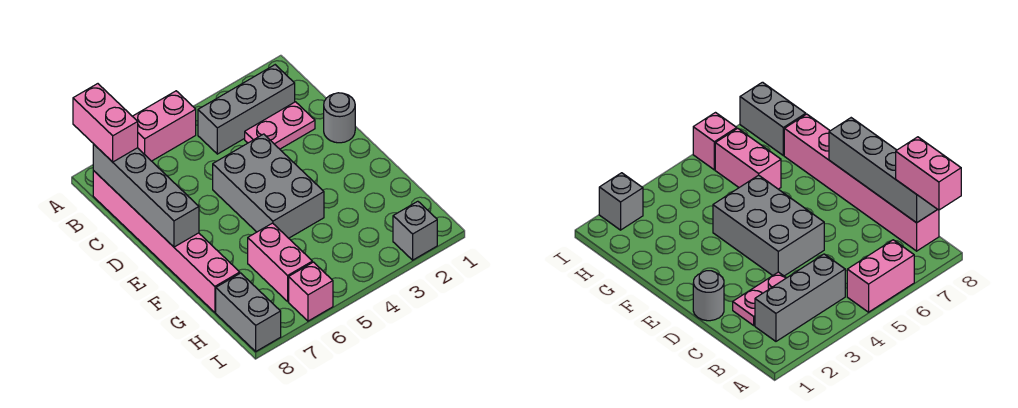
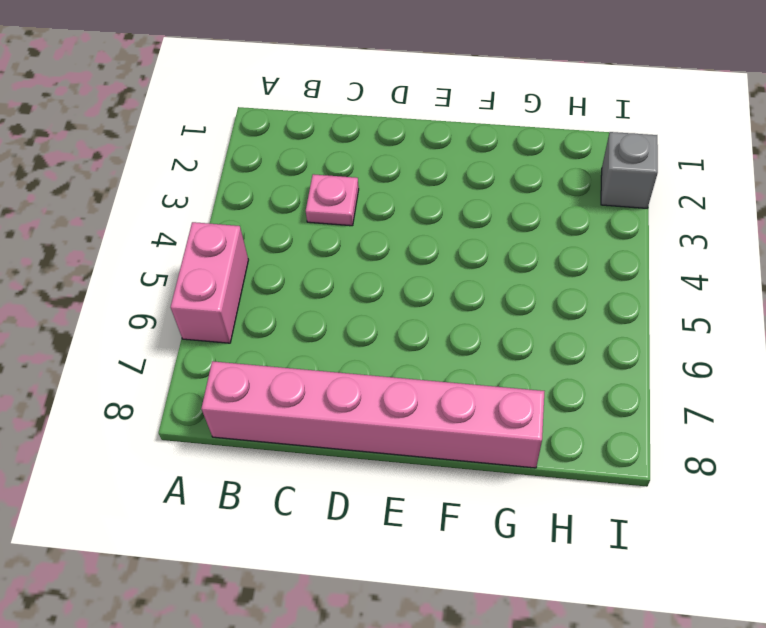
pink 1x1 plate [306,174,359,226] -> pink 1x2 plate [245,102,315,149]
none -> grey 1x3 brick [198,65,295,154]
none -> grey 1x1 round brick [324,93,355,143]
none -> grey 2x3 brick [213,134,324,238]

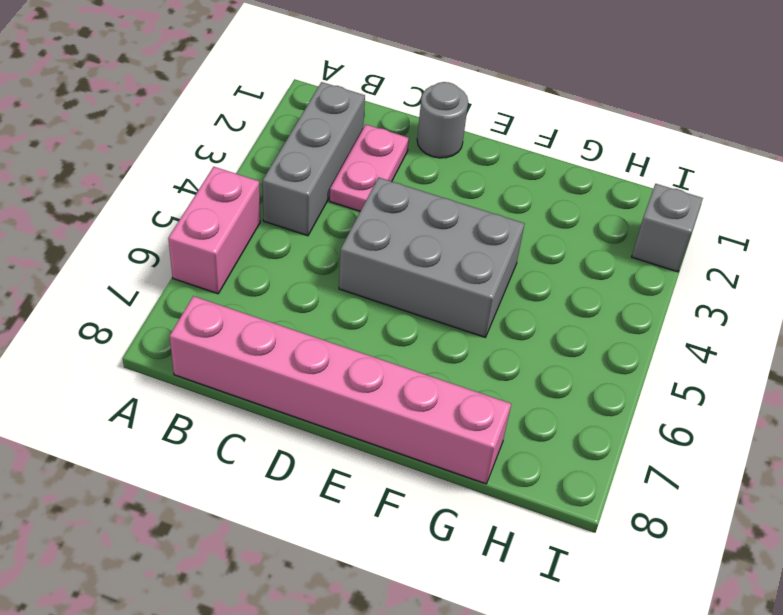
none -> pink 1x2 brick [248,223,312,301]
none -> grey 1x2 brick [216,273,281,351]
none -> pink 1x1 brick [289,262,333,321]

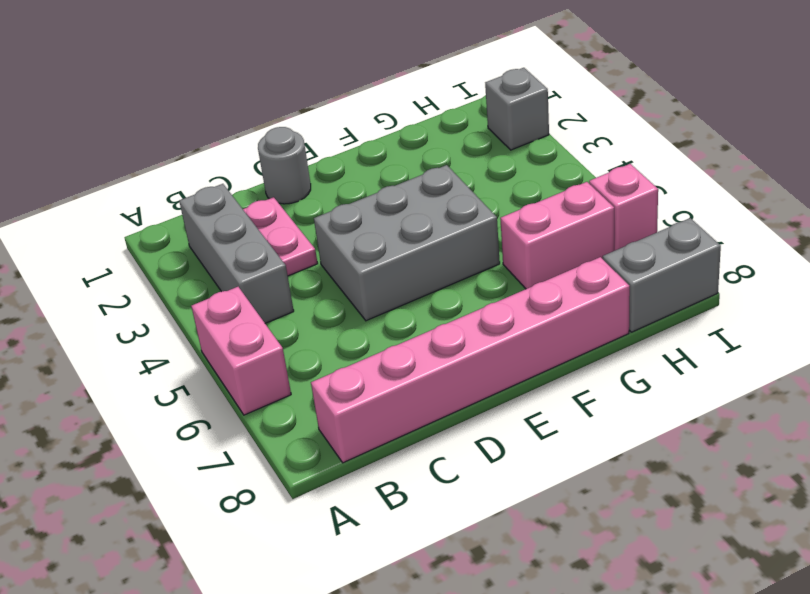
none -> grey 1x4 brick [93,144,199,247]
none -> pink 1x2 brick [73,84,138,162]

